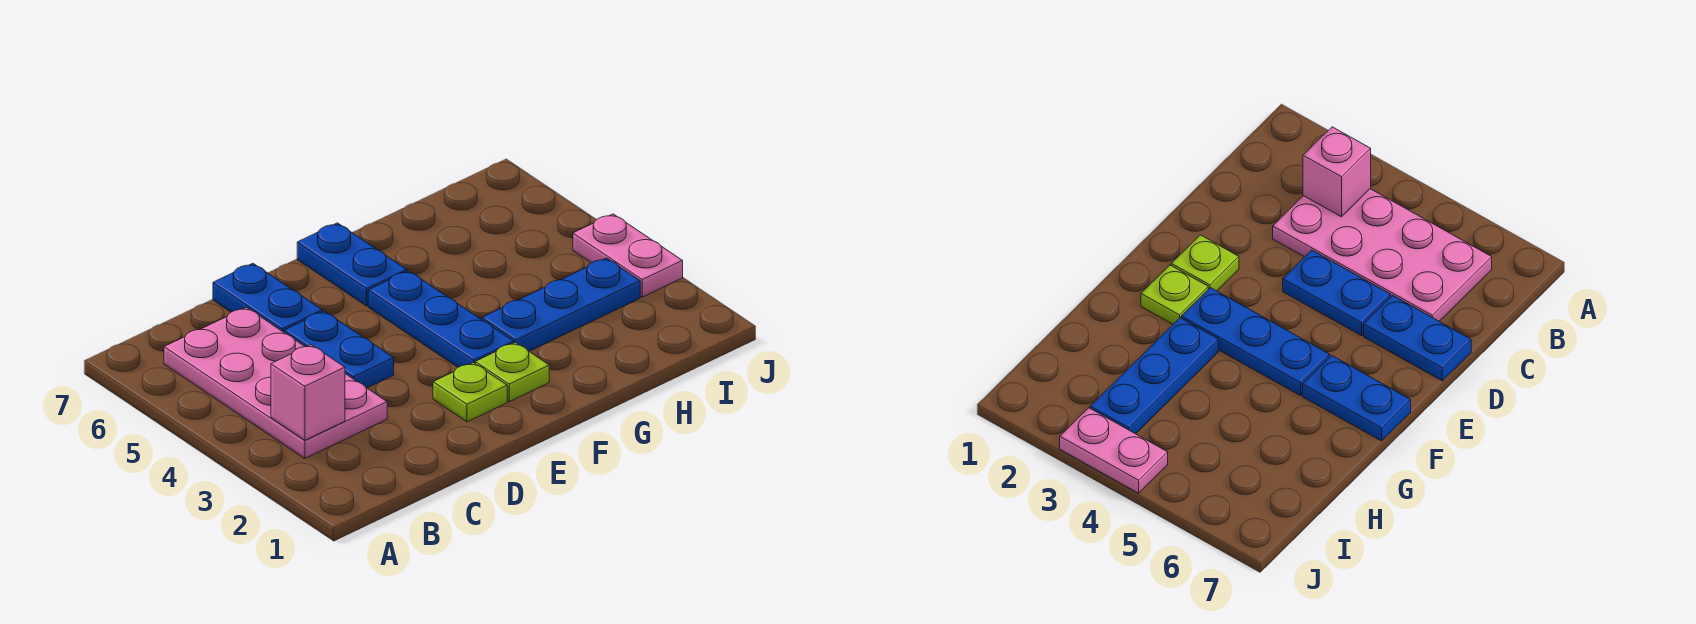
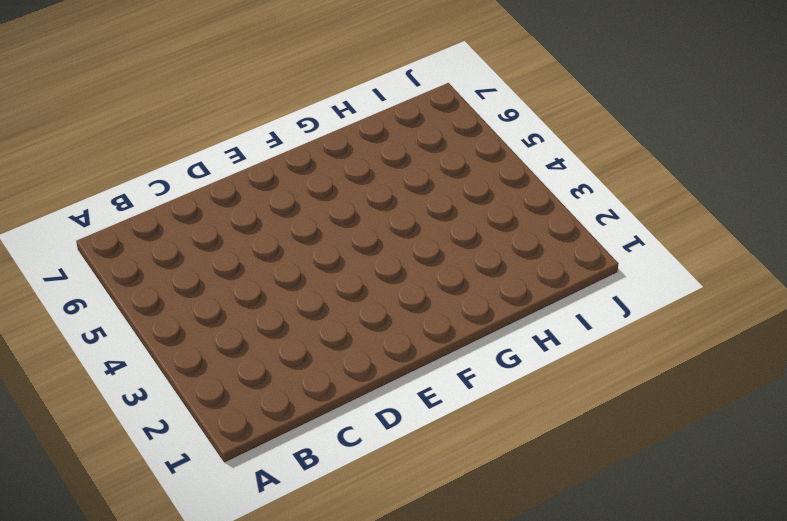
none -> pink 2x4 plate [164,307,387,458]
none -> blue 1x2 plate [284,311,394,388]

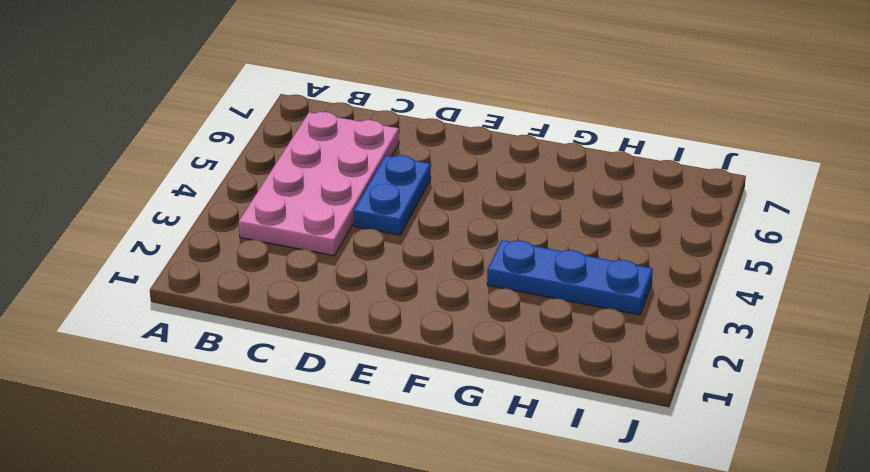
none -> blue 1x2 plate [213,263,323,332]
none -> lime 1x1 plate [433,363,507,422]

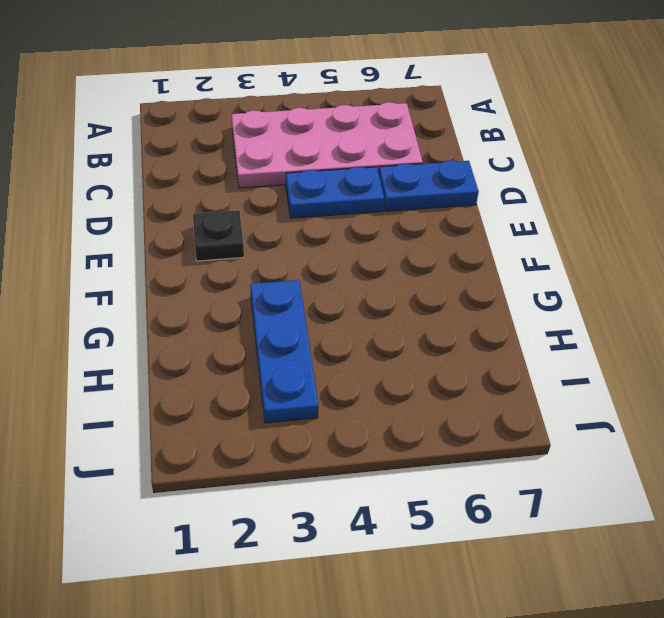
black 1x1 plate [193,210,244,261] -> lime 1x1 plate [433,363,507,422]
none -> lime 1x1 plate [475,342,549,402]
none -> blue 1x3 plate [368,271,514,367]

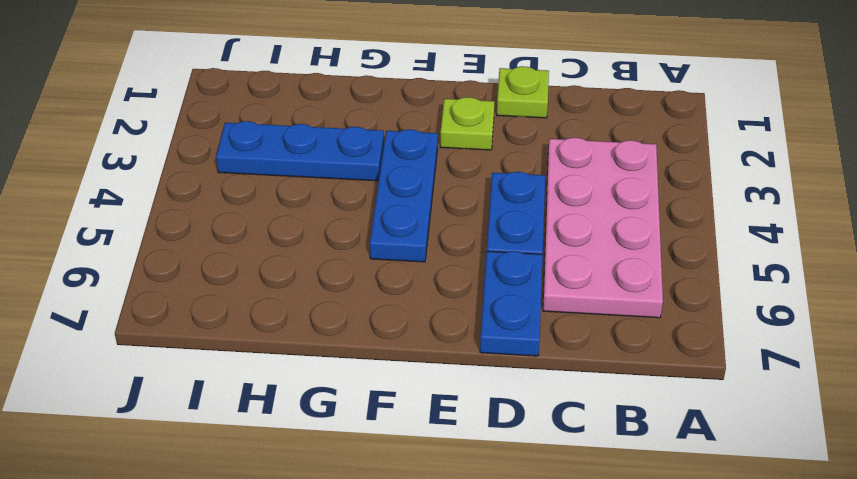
lime 1x1 plate [497,66,549,118] -> lime 1x1 plate moved to [475,342,549,402]
none -> blue 1x2 plate [297,223,407,306]
none -> pink 1x2 plate [573,214,683,297]

